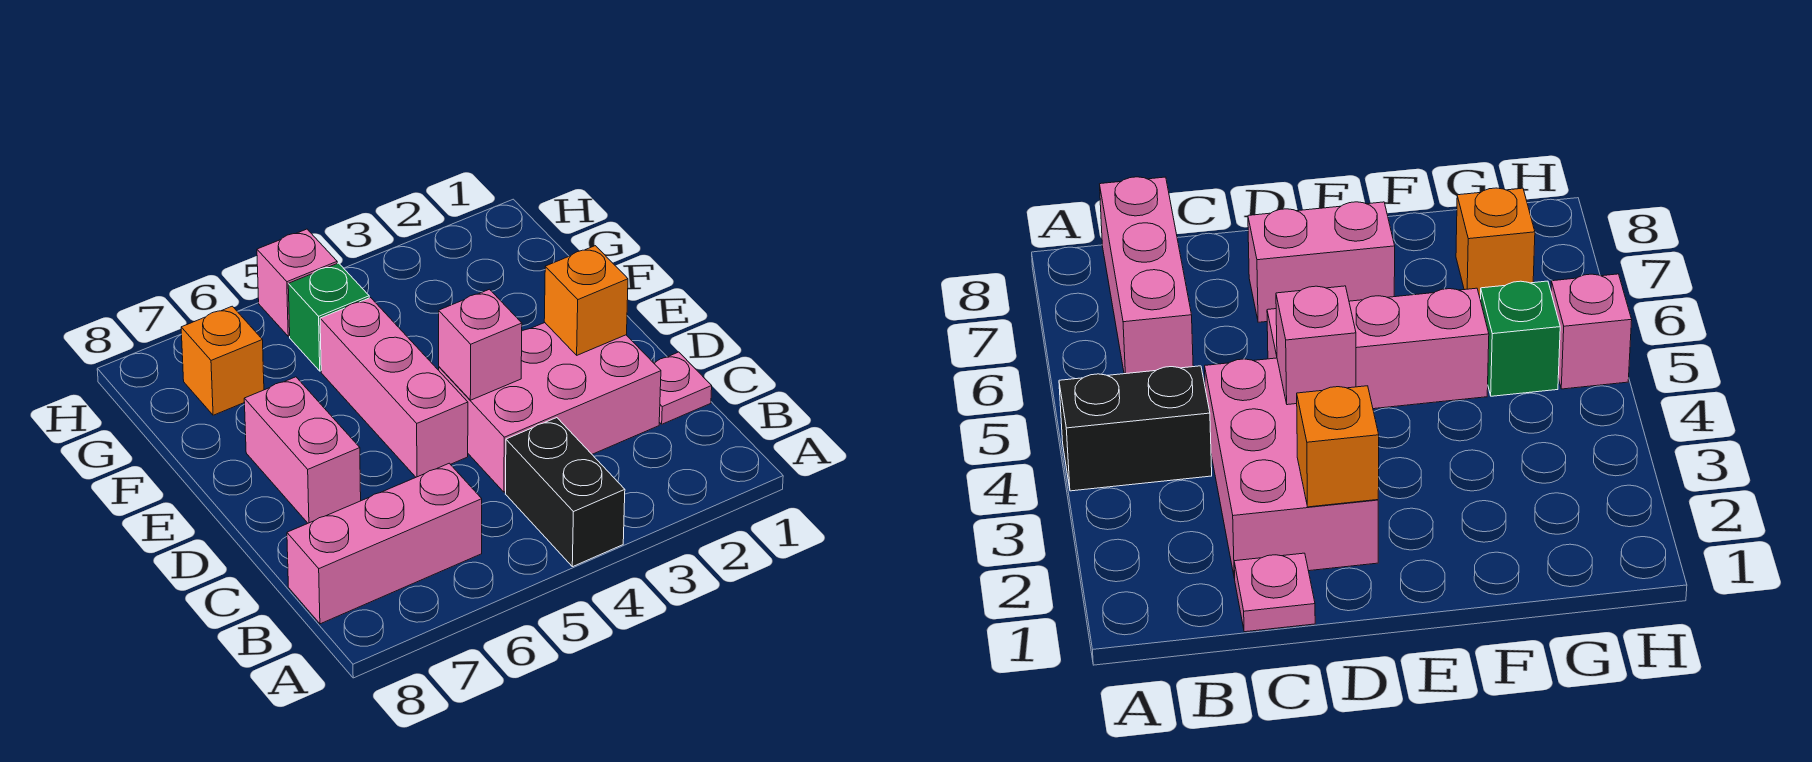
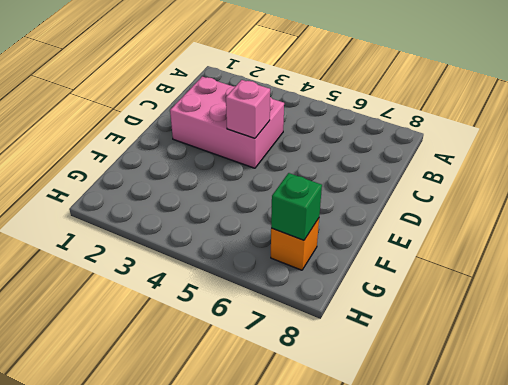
green 1x1 brick [271,173,322,240] -> green 1x1 brick moved to [288,263,369,371]
none -> black 1x2 brick [506,418,625,567]
none -> pink 1x3 brick [287,463,482,624]

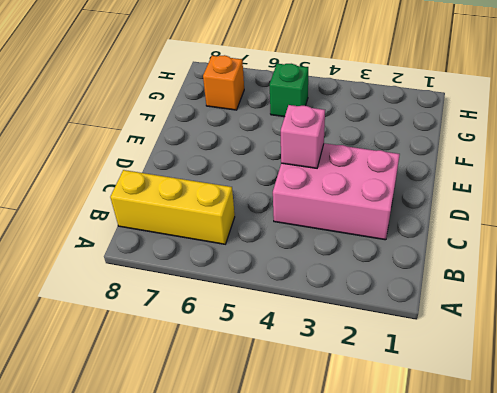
yellow 1x3 brick [110,170,235,244] -> pink 1x3 brick [287,463,482,624]
none -> black 1x2 brick [506,418,625,567]
none -> pink 1x1 plate [654,352,712,424]

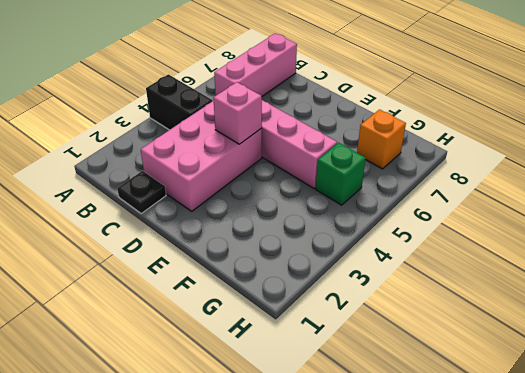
black 1x1 plate [117,171,166,213] -> pink 1x1 plate [654,352,712,424]
none -> pink 1x2 brick [244,377,361,523]
none -> pink 1x1 brick [257,229,337,336]

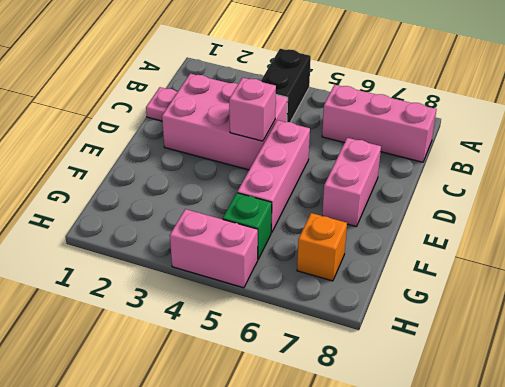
pink 1x2 brick [170,209,258,288] -> pink 1x1 brick [257,229,337,336]
none -> orange 1x1 brick [544,246,628,355]

